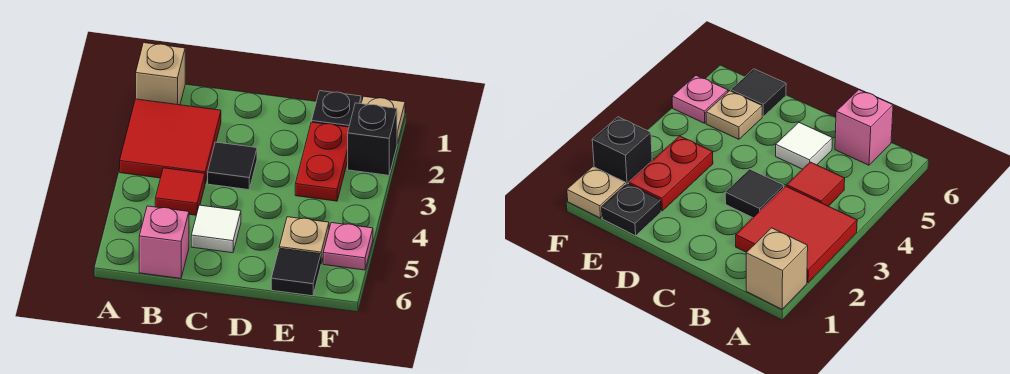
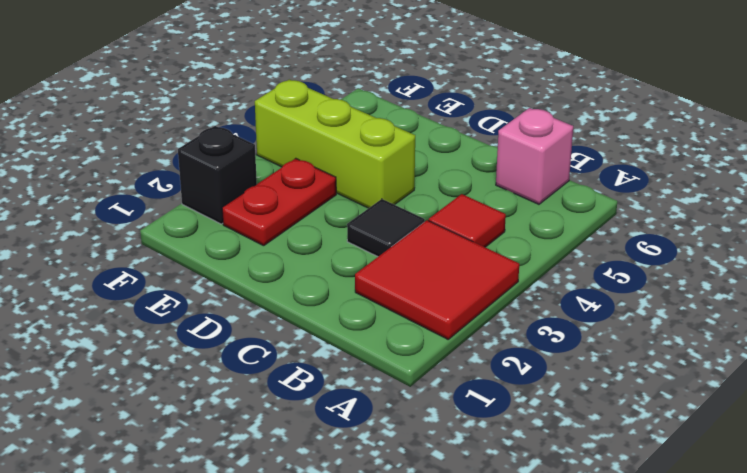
lime 1x3 brick [255,80,415,208] -> none
none -> tan 1x1 brick [136,43,185,105]
none -> white 1x1 tile [191,205,241,253]
none -> black 1x1 plate [312,91,361,127]

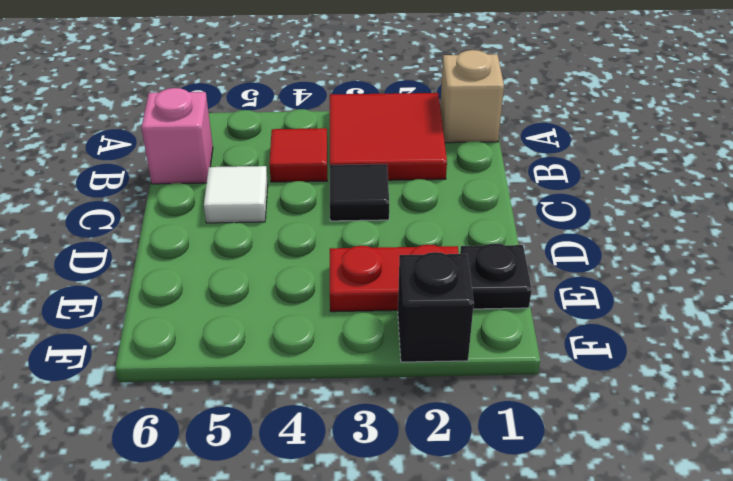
none -> tan 1x1 plate [279,217,329,263]
none -> black 1x1 tile [271,248,321,296]
none -> tan 1x1 plate [361,96,405,143]

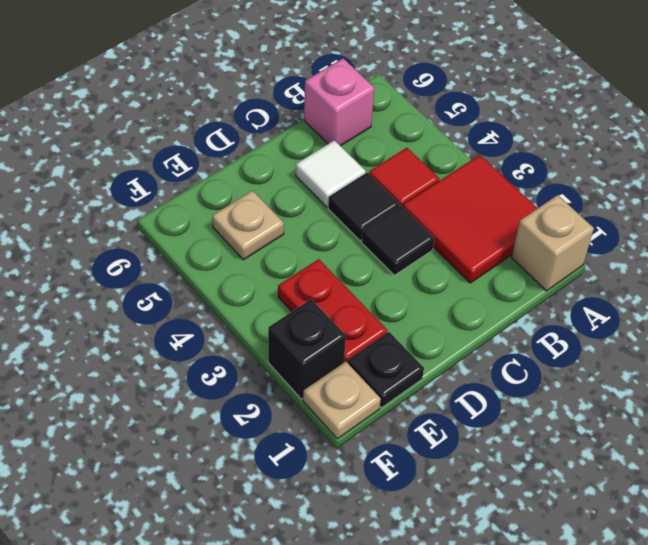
black 1x1 tile [328,172,400,241] -> black 1x1 tile moved to [271,248,321,296]
none -> pink 1x1 plate [323,223,373,270]

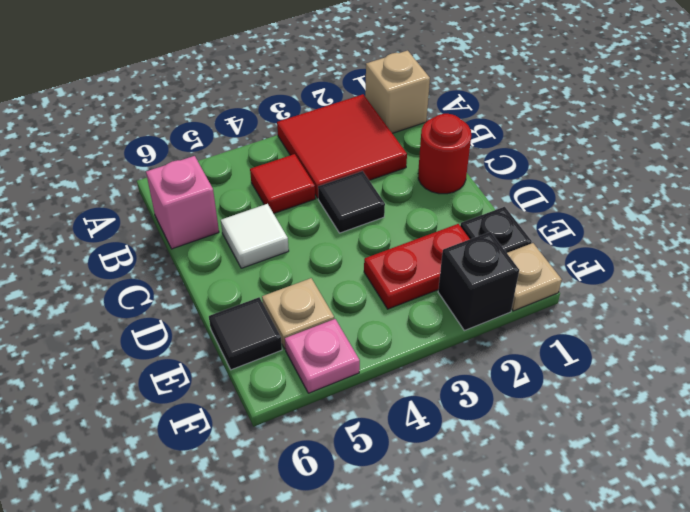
red 1x1 round brick [418,114,471,194] -> none

